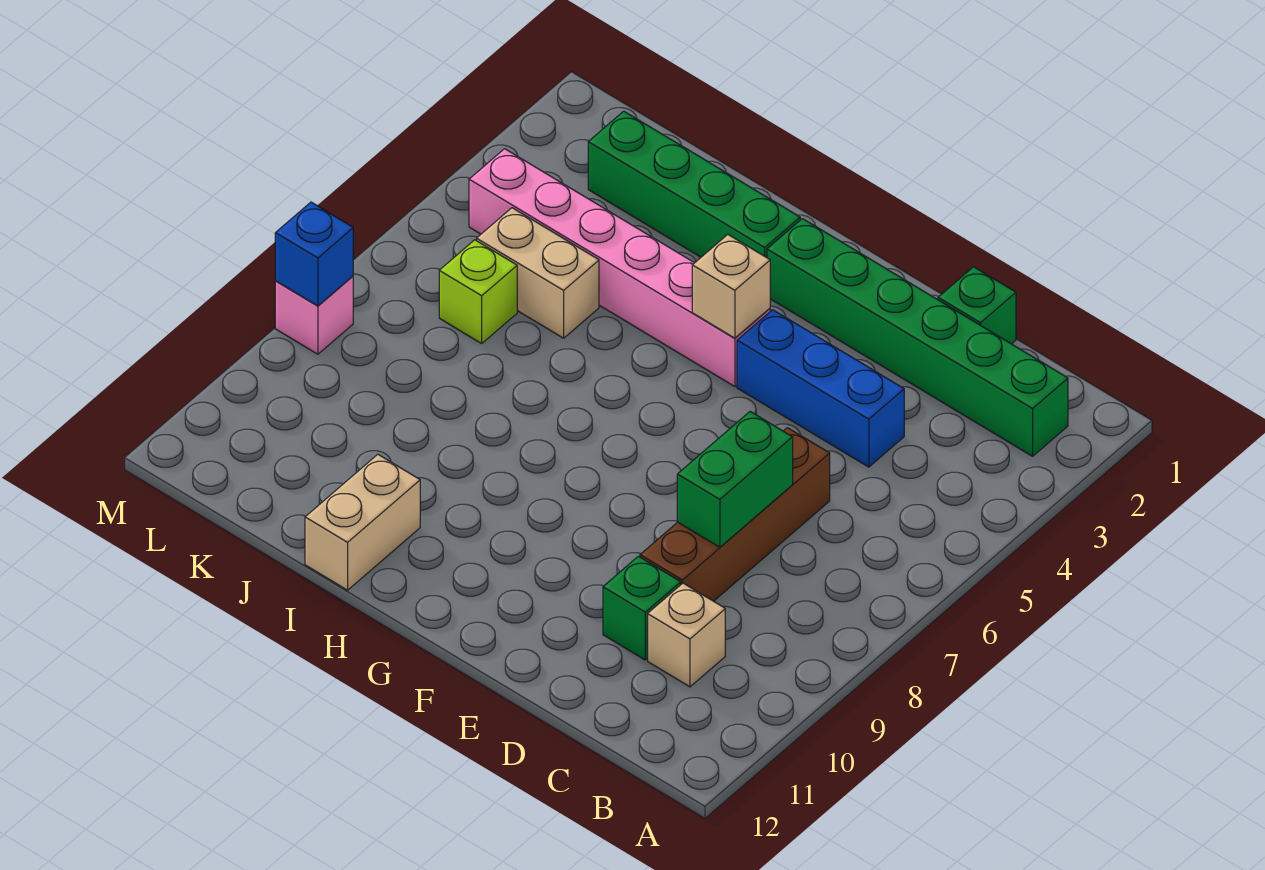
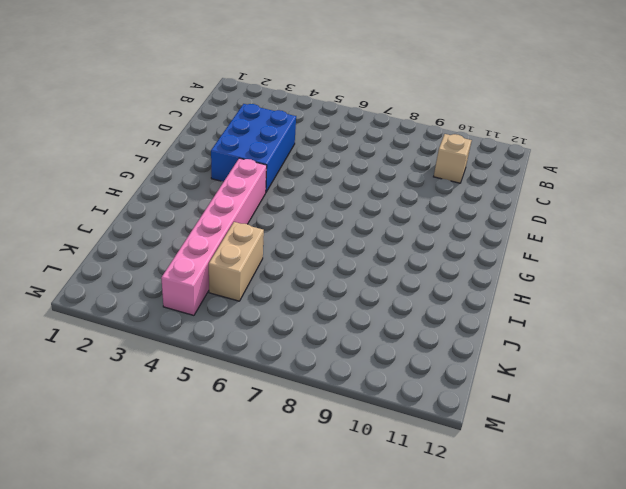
blue 2x3 brick [211,104,296,192] -> blue 1x3 brick [737,310,904,467]
none -> green 1x6 brick [767,219,1068,456]
none -> green 1x1 brick [938,267,1016,344]
none -> brown 1x4 brick [640,428,830,601]

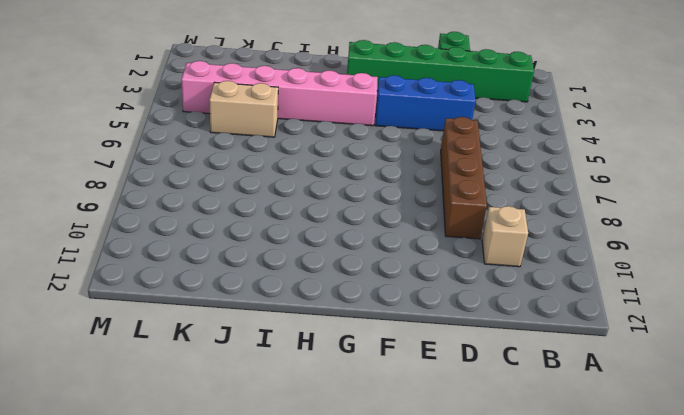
none -> green 1x1 brick [603,556,681,660]
none -> green 1x4 brick [588,111,800,258]
none -> tan 1x2 brick [305,454,420,590]

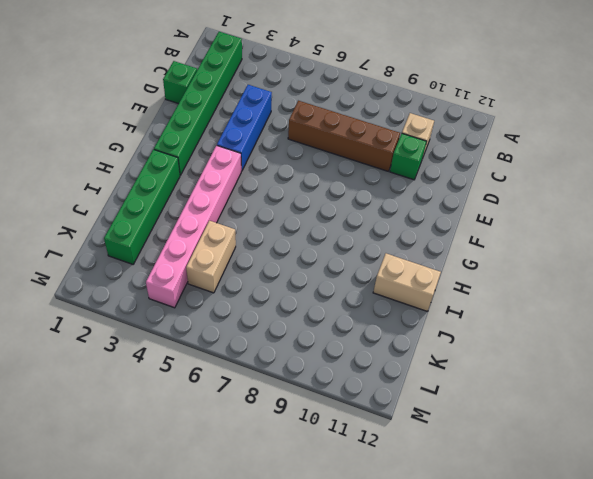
none -> lime 1x1 brick [439,240,517,343]
none -> pink 1x1 brick [275,276,353,354]
none -> green 1x2 brick [677,412,793,547]

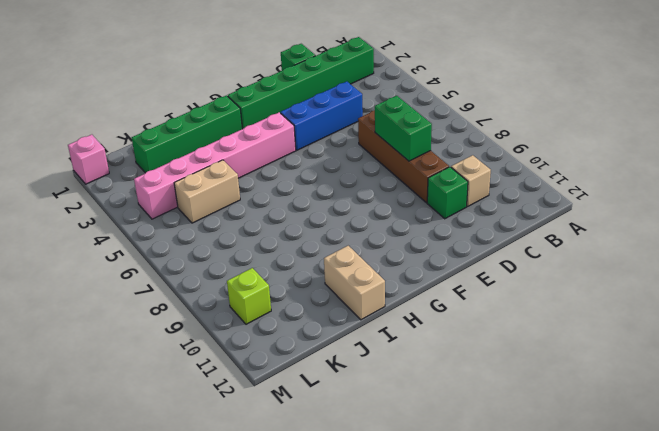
lime 1x1 brick [227,268,271,324] -> lime 1x1 brick moved to [439,240,517,343]
pink 1x1 brick [68,135,109,184] -> pink 1x1 brick moved to [275,276,353,354]
none -> tan 1x1 brick [692,235,770,338]
none -> blue 1x1 brick [275,202,353,306]

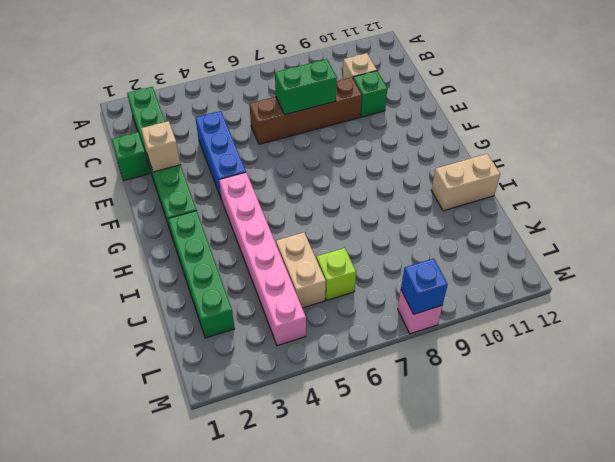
tan 1x1 brick [141,121,181,172] -> tan 1x1 brick moved to [692,235,770,338]

